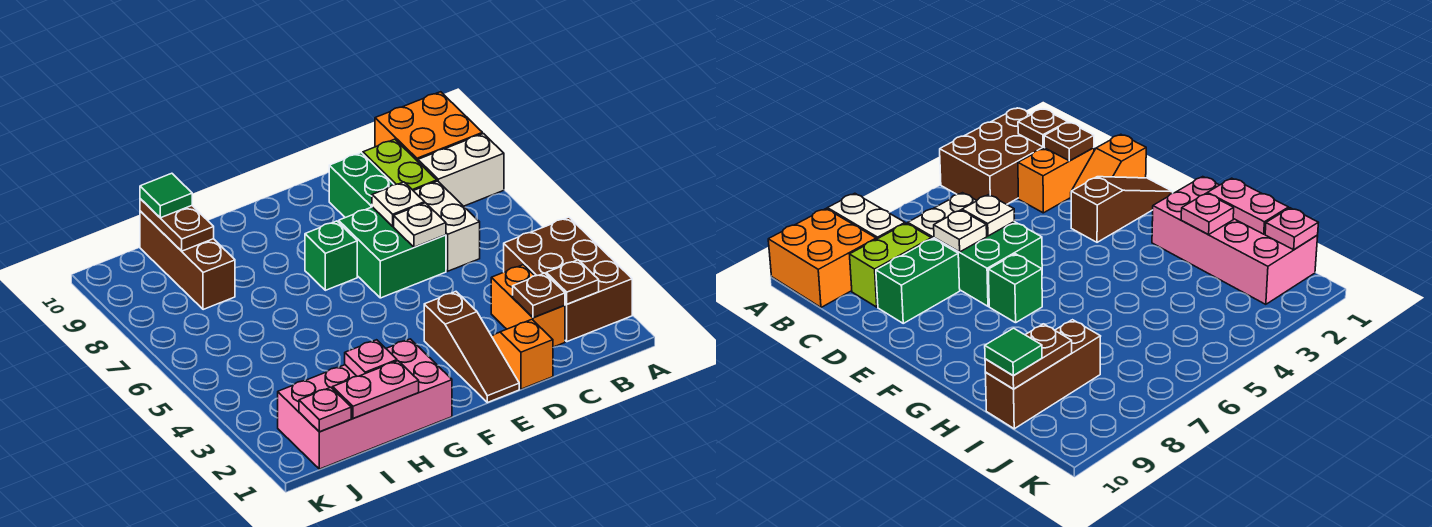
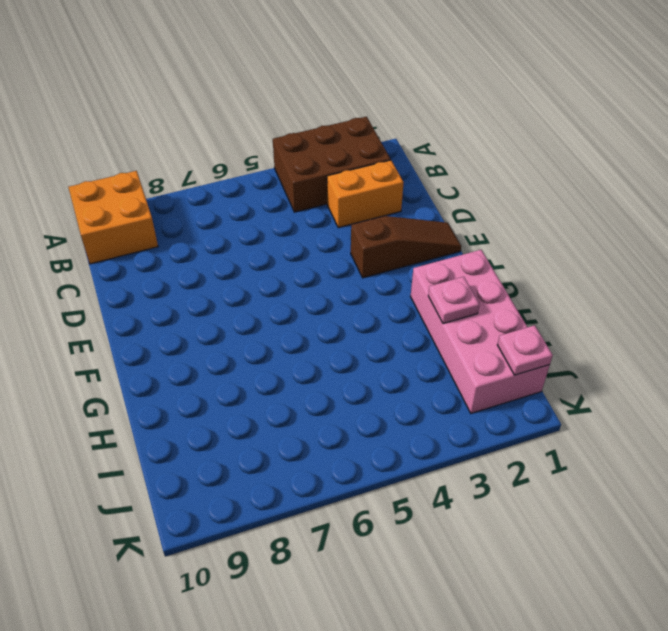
none -> white 1x2 brick [418,134,504,206]
none -> white 1x2 brick [414,181,480,271]
none -> lime 1x2 brick [363,139,437,191]

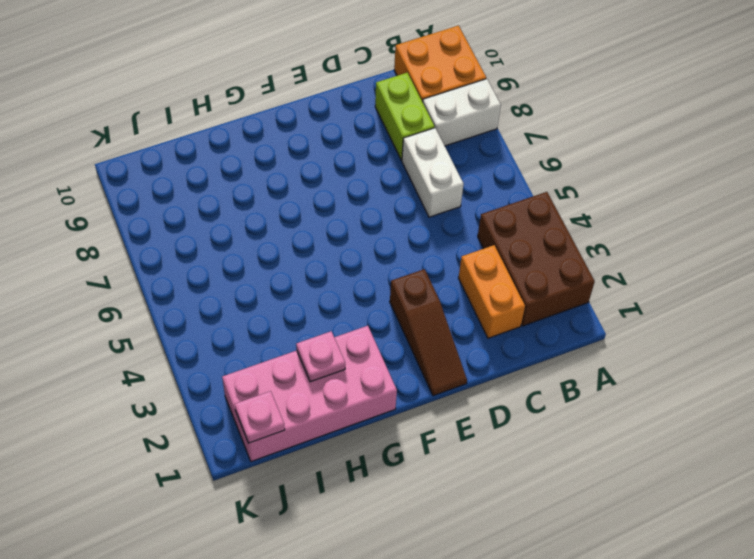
none -> orange 1x2 slope [492,319,553,389]
none -> green 2x2 brick [339,207,446,298]
none -> green 1x2 brick [329,153,394,218]

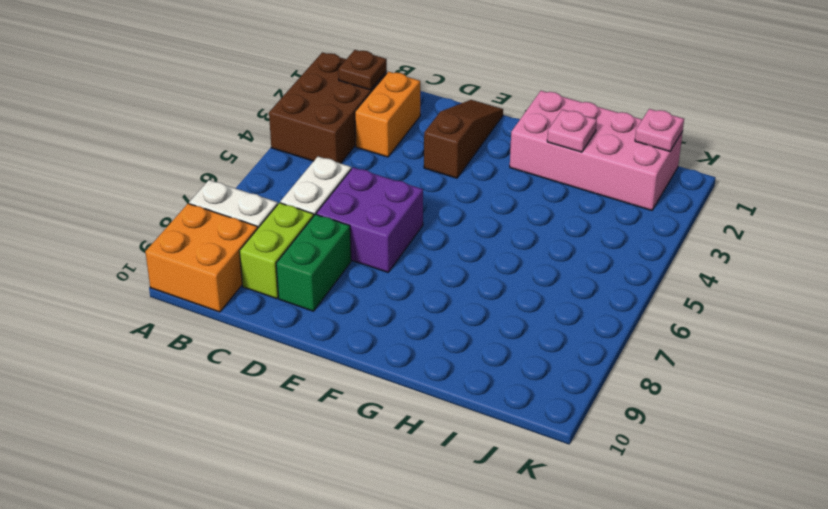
purple 2x2 brick [316,167,423,272] -> green 2x2 brick [339,207,446,298]
none -> orange 1x2 slope [492,319,553,389]
none -> green 1x1 brick [305,221,357,290]
none -> brown 1x3 brick [140,211,235,310]

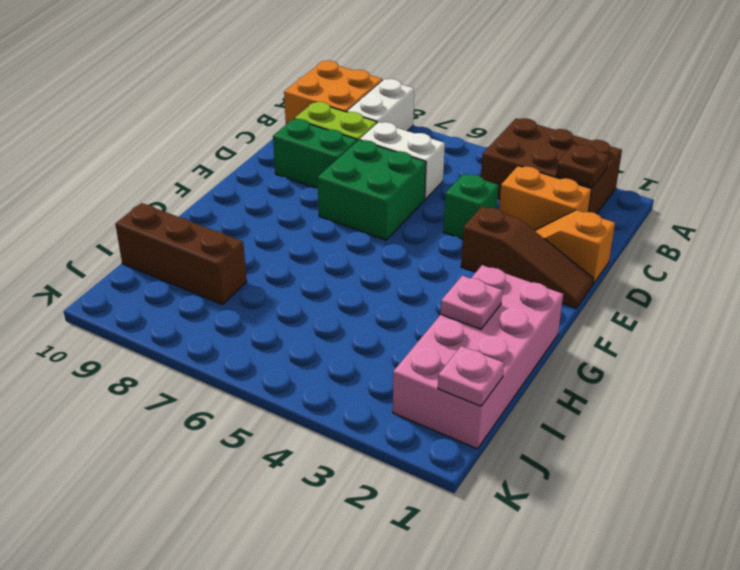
green 1x1 brick [443,174,498,239] -> green 1x1 brick moved to [305,221,357,290]
none -> brown 1x1 plate [513,273,565,318]
none -> white 1x1 plate [394,203,446,247]
none -> white 1x1 plate [372,182,425,226]

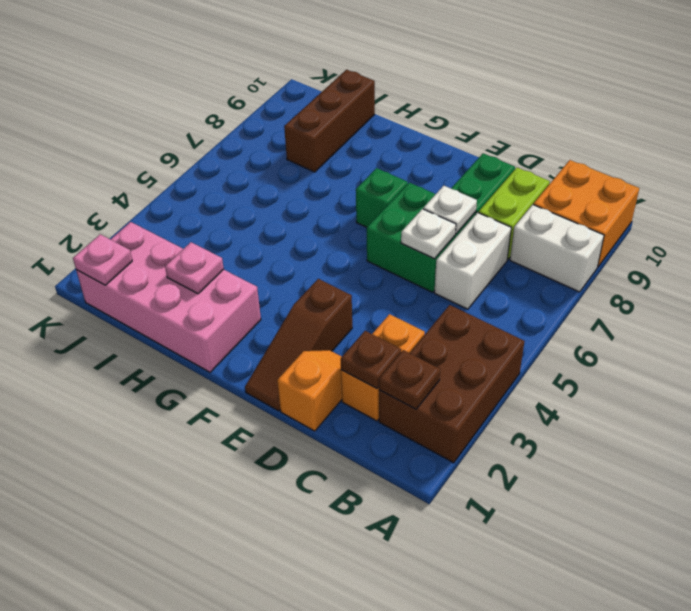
none -> pink 1x2 plate [332,361,419,419]
none -> brown 1x2 plate [140,199,214,251]
none -> green 1x1 tile [140,173,192,218]

